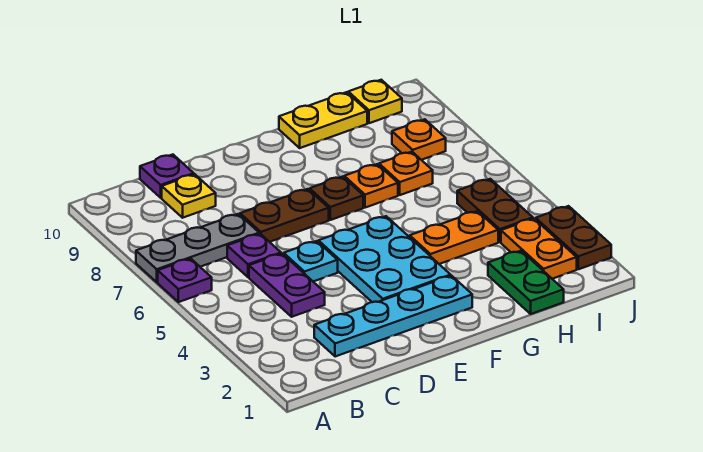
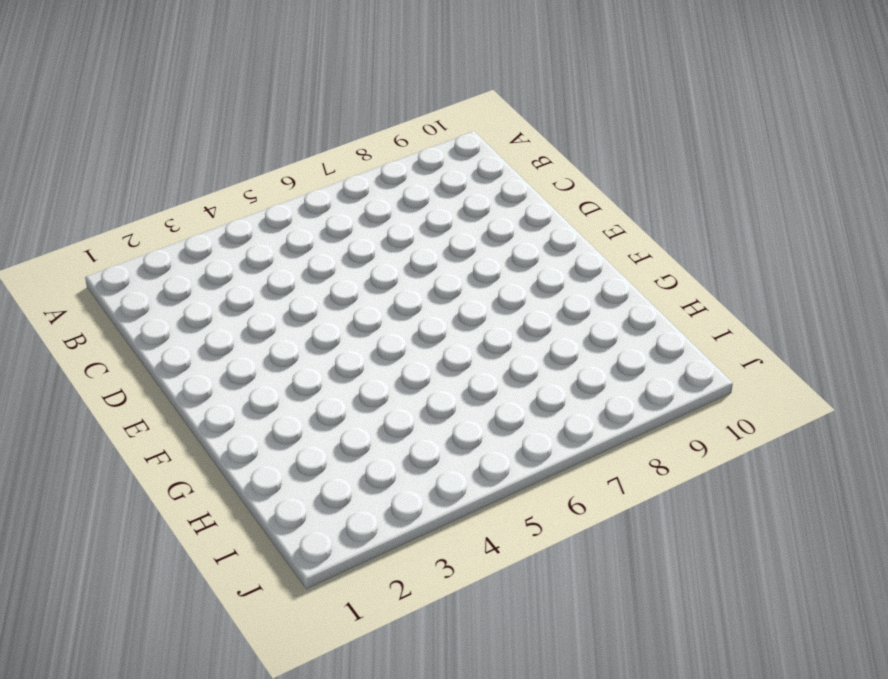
none -> purple 1x1 plate [158,259,212,302]
none -> grey 1x3 plate [136,214,259,282]
none -> cyan 1x4 plate [314,276,472,357]

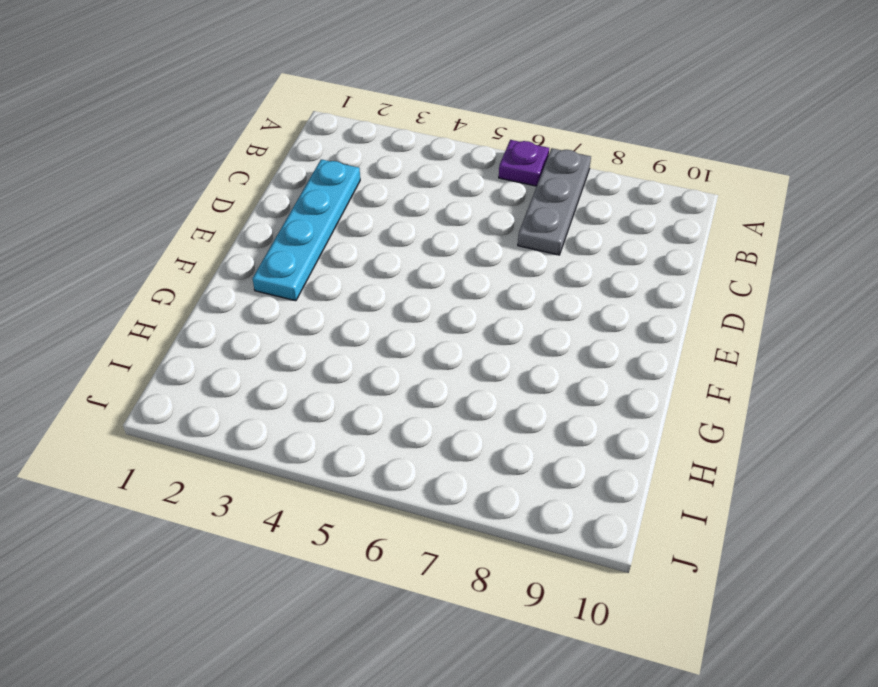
none -> purple 1x2 plate [249,254,325,317]
none -> purple 1x1 plate [227,234,281,277]
none -> yellow 1x1 plate [162,174,216,218]

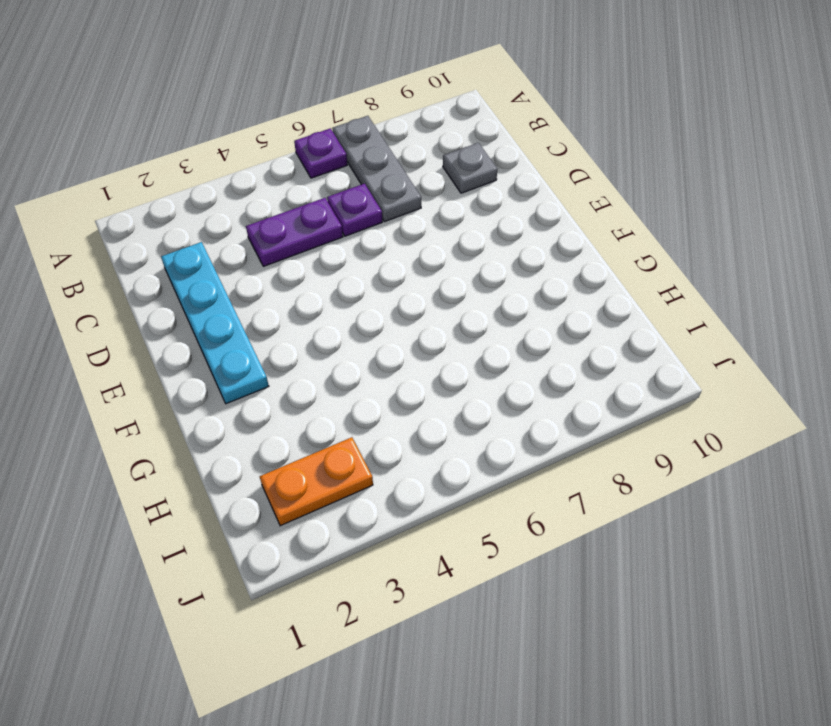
grey 1x1 plate [443,143,497,193] -> yellow 1x1 plate [162,174,216,218]
none -> purple 1x1 plate [140,155,194,198]
none -> cyan 1x1 plate [284,241,338,282]
none -> brown 1x2 plate [240,189,329,242]

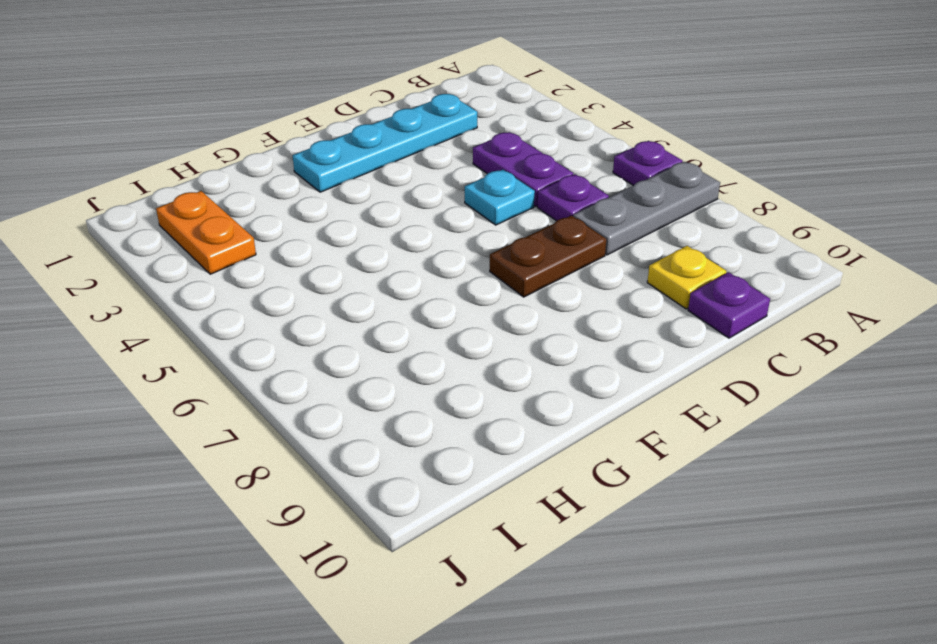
none -> cyan 2x3 plate [318,216,451,302]
none -> brown 1x1 plate [310,177,363,220]
none -> orange 1x2 plate [410,211,498,264]

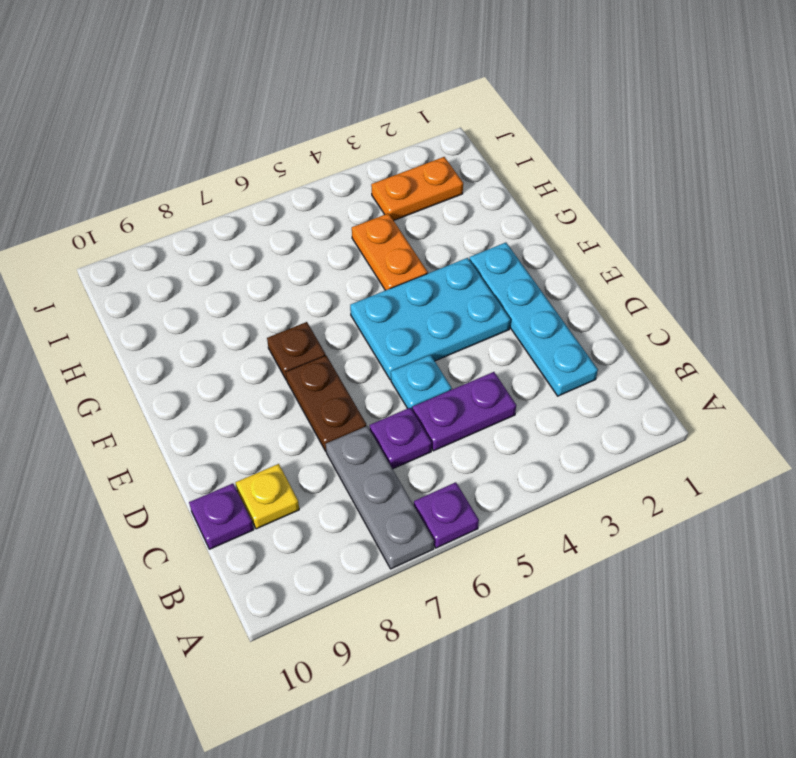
none -> orange 1x1 plate [344,164,398,208]
none -> yellow 1x2 plate [279,92,367,148]
none -> green 1x2 plate [488,251,564,314]

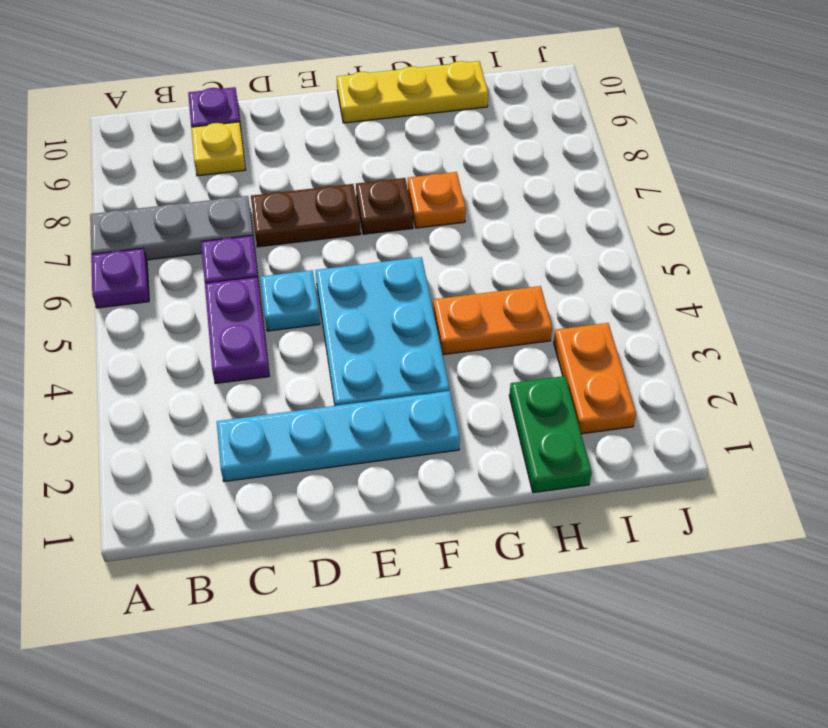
yellow 1x3 plate [337,61,488,123] -> yellow 1x2 plate [279,92,367,148]
none -> orange 1x1 plate [379,152,433,195]
none -> brown 1x2 plate [457,179,533,242]
none -> orange 1x1 plate [392,119,446,160]

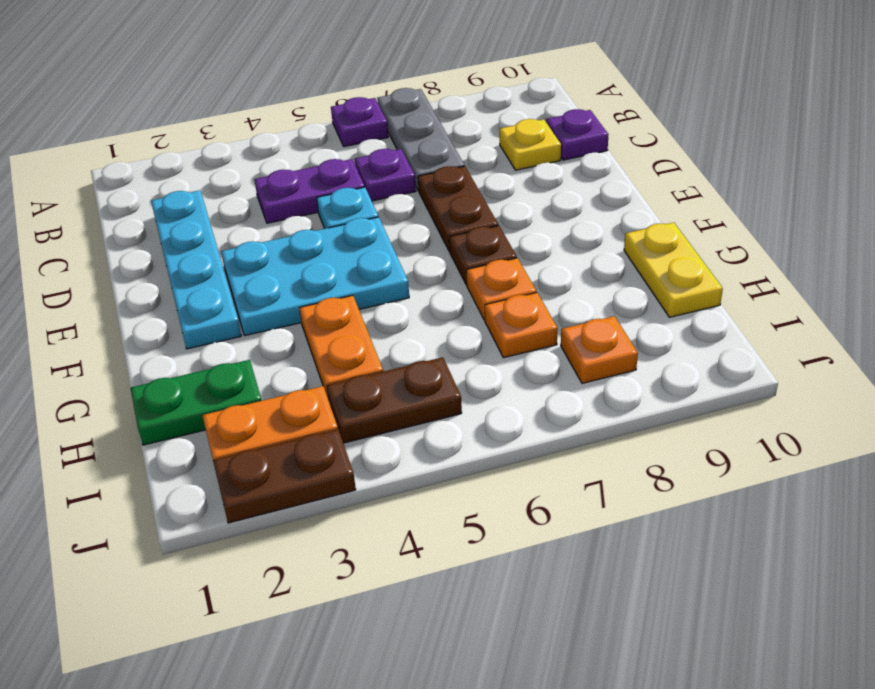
none -> yellow 1x1 plate [348,80,402,123]

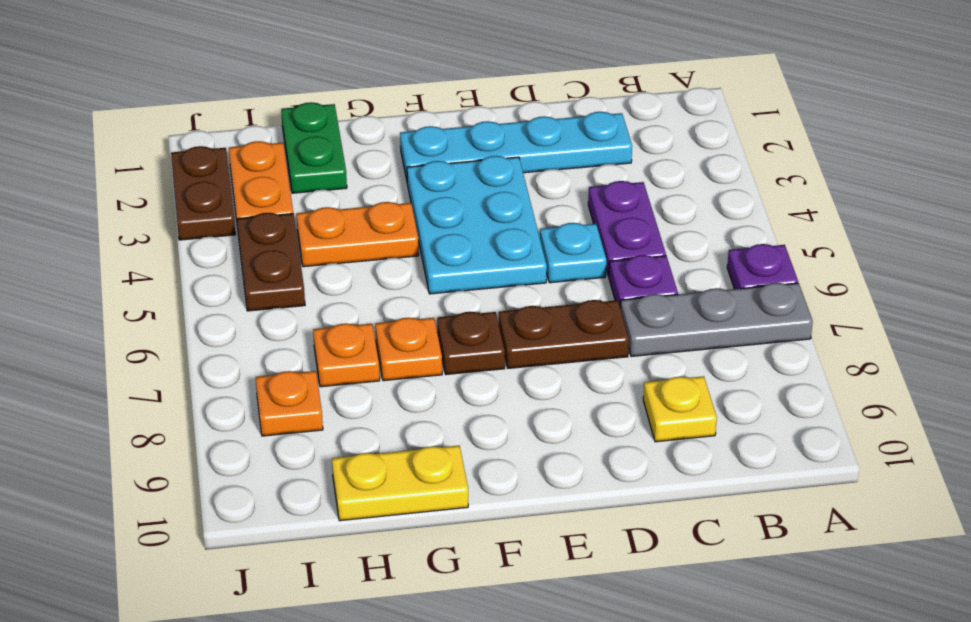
none -> purple 1x1 plate [140,155,194,198]
none -> yellow 1x1 plate [348,80,402,123]

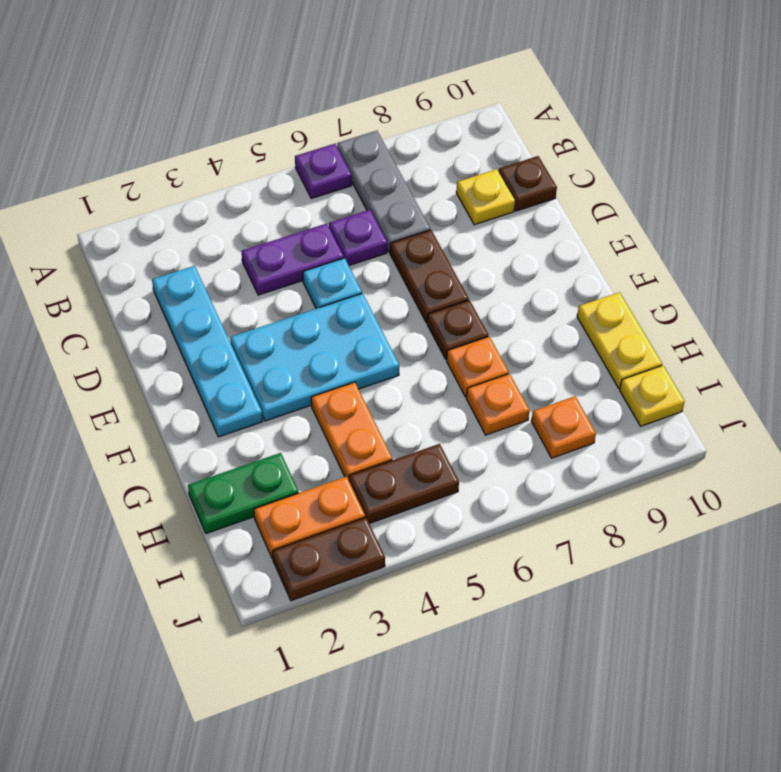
brown 1x1 plate [499,156,557,211] -> purple 1x1 plate [140,155,194,198]

